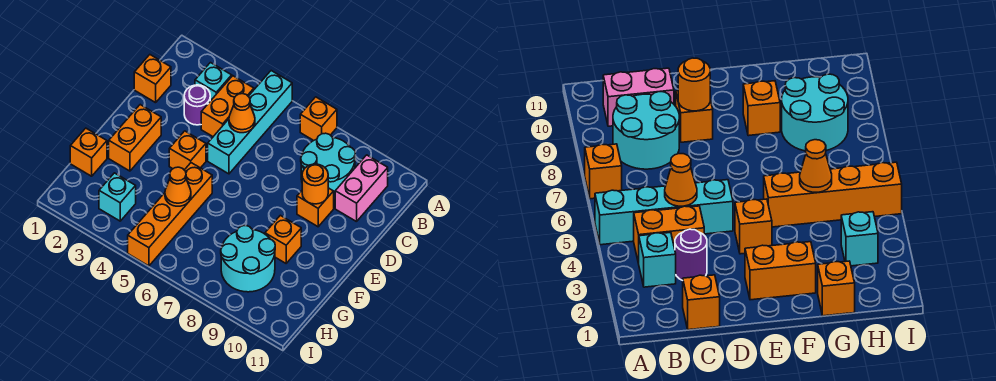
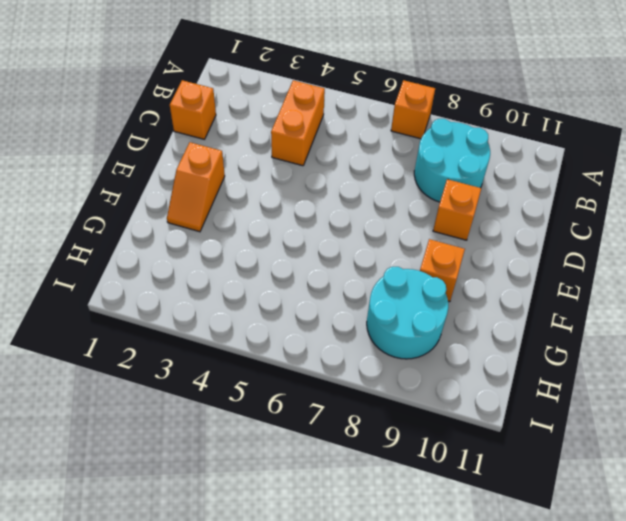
orange 1x2 slope [167,142,225,232] -> orange 1x2 brick [109,105,161,171]
none -> cyan 1x4 brick [208,71,292,174]
none -> cyan 1x1 brick [195,63,232,101]
none -> pink 1x2 brick [335,155,388,222]

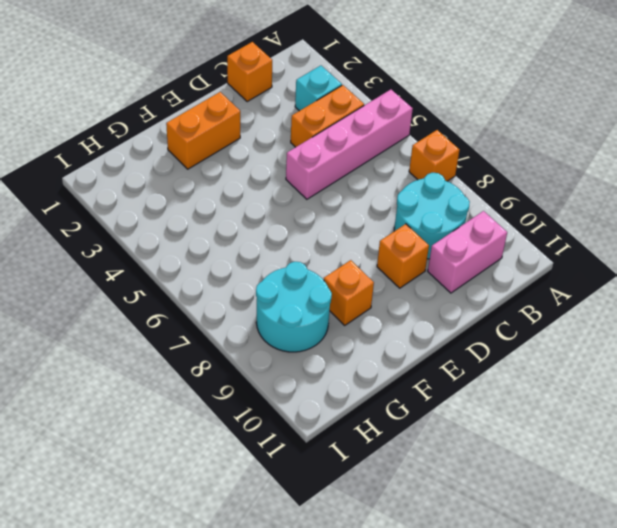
pink 1x4 brick [286,90,413,199] -> cyan 1x4 brick [208,71,292,174]
none -> purple 1x1 round brick [184,85,210,125]
none -> orange 1x1 brick [169,131,206,170]
none -> orange 1x4 brick [128,163,212,266]

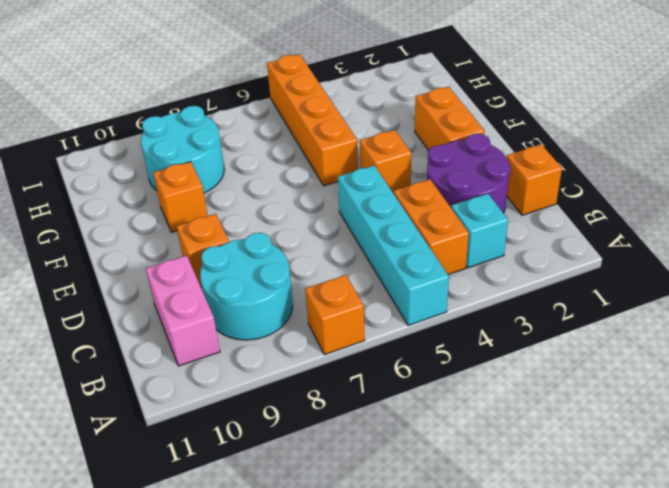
purple 2x2 round brick [427,134,511,213] -> purple 1x1 round brick [184,85,210,125]
none -> orange 1x1 brick [70,128,107,176]
none -> cyan 1x1 brick [99,173,136,221]
none -> orange 1x1 cone [229,94,255,133]

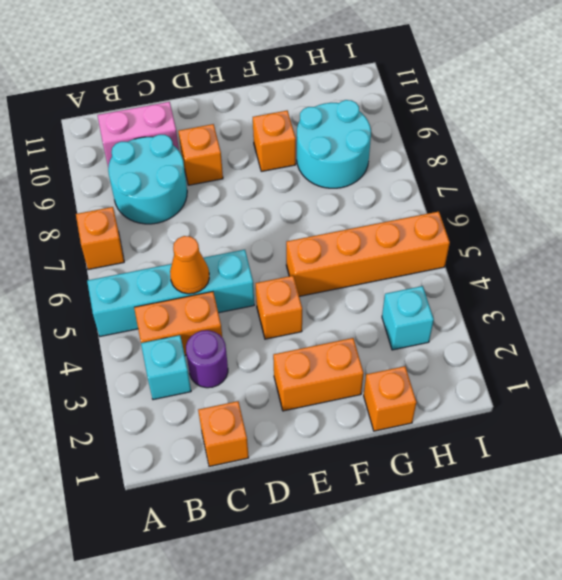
none -> orange 1x1 round brick [302,164,328,204]
none -> orange 1x1 cone [165,167,191,206]

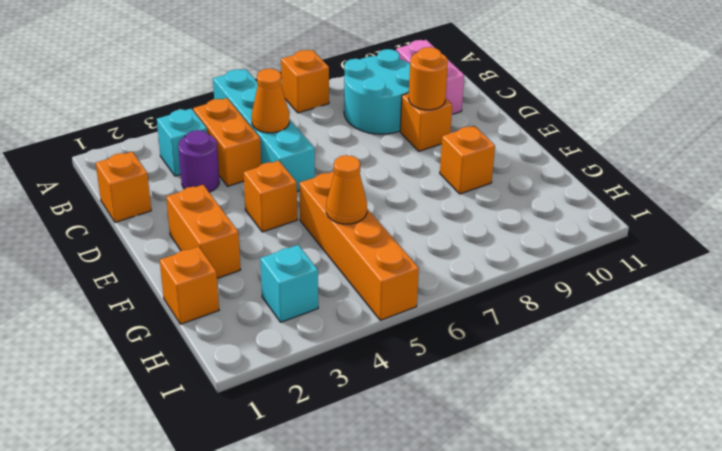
none -> cyan 2x2 round brick [221,226,275,292]

